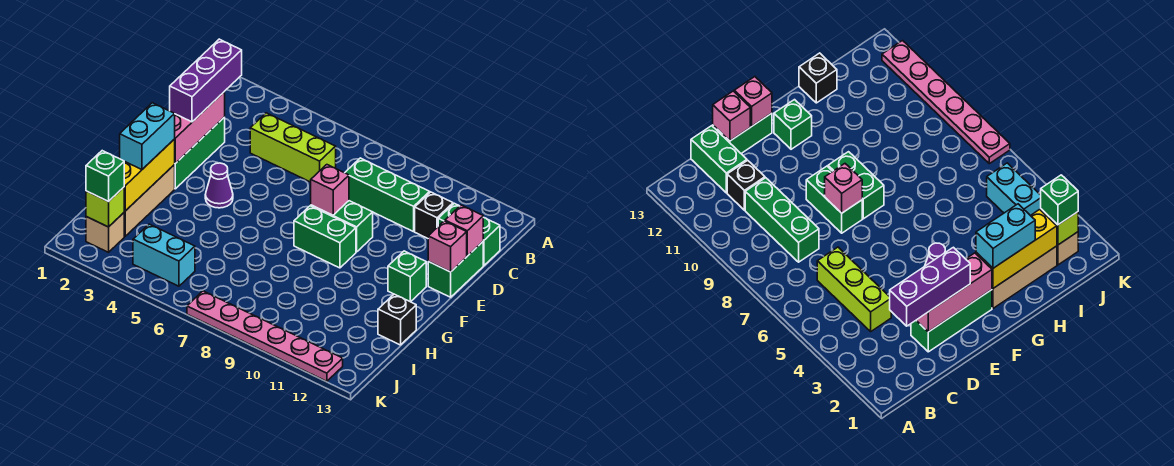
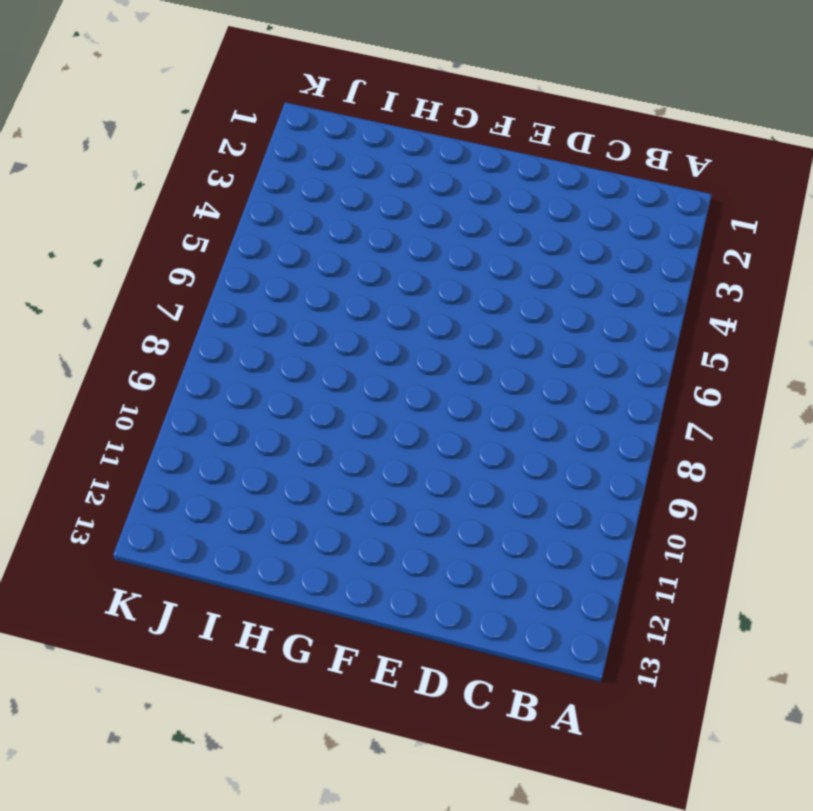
none -> lime 1x3 brick [250,113,336,182]
none -> green 1x3 brick [345,158,430,232]
none -> black 1x1 brick [415,192,453,238]

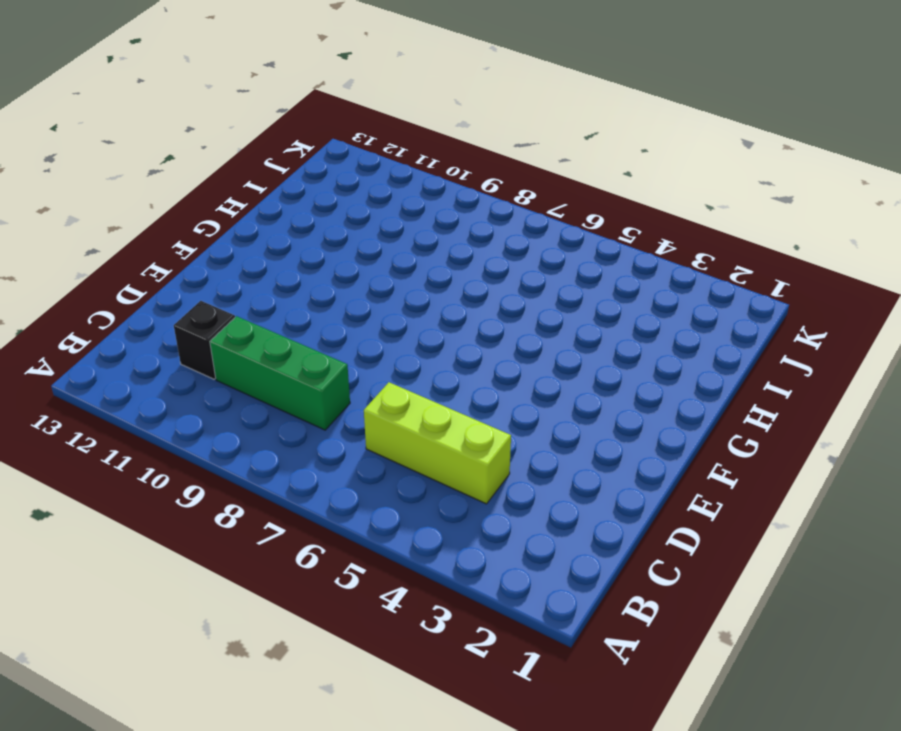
none -> green 1x2 brick [438,203,500,265]
none -> green 1x3 brick [174,117,225,189]
none -> green 1x2 brick [428,242,483,297]

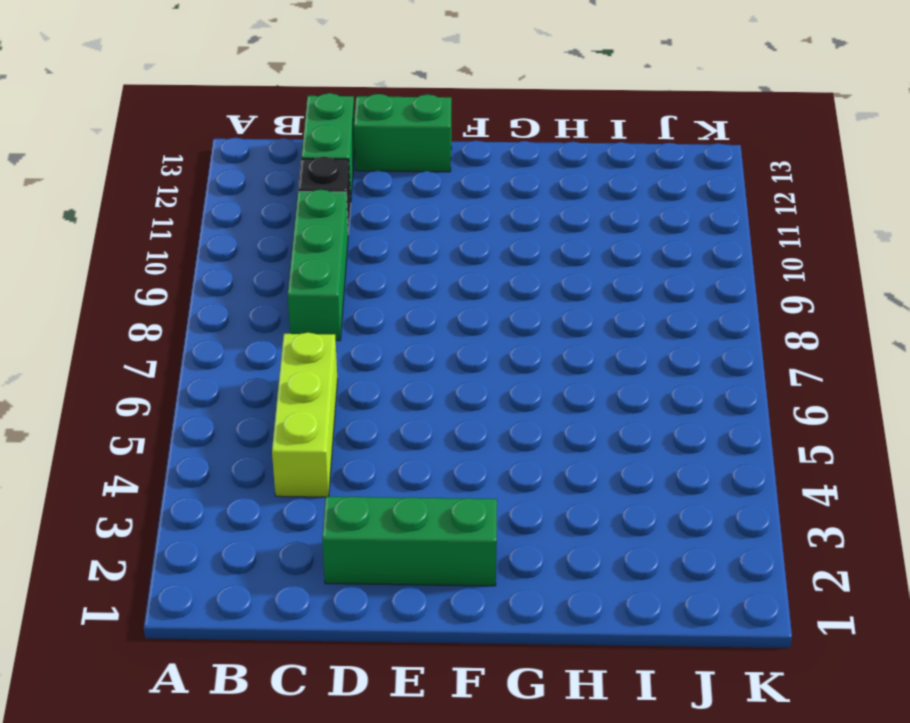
none -> green 1x2 brick [311,201,373,252]
none -> purple 1x1 cone [205,163,233,208]
none -> green 1x2 brick [294,206,356,268]

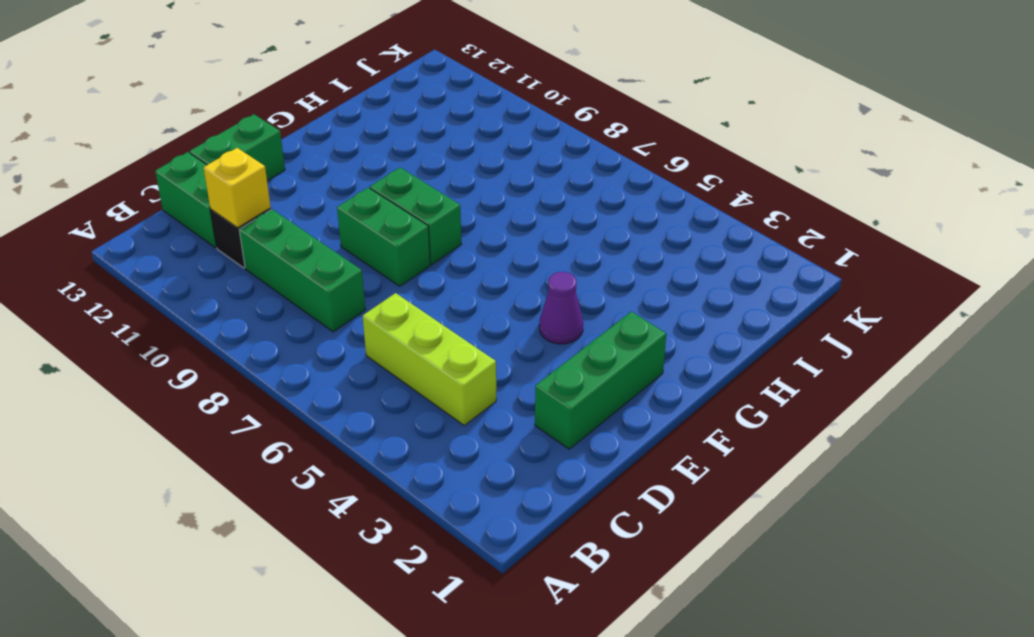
yellow 1x1 brick [203,148,271,228] -> none
none -> green 1x1 brick [388,251,426,302]
none -> tan 1x3 brick [124,165,175,236]
none -> black 1x1 brick [378,294,416,345]

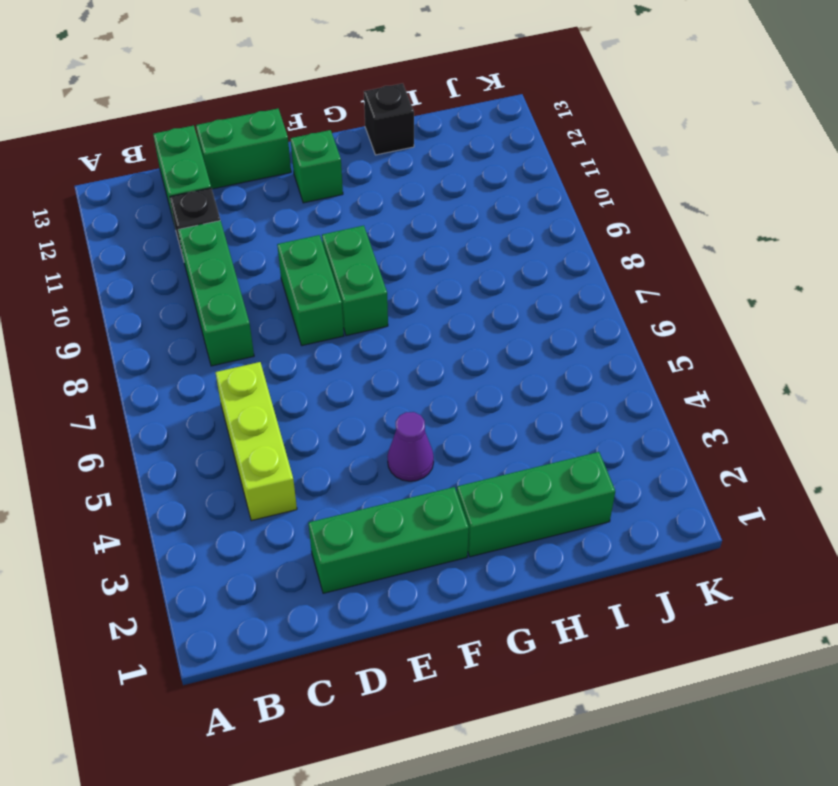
green 1x3 brick [457,452,615,557] -> tan 1x3 brick [124,165,175,236]
none -> tan 1x1 brick [86,213,124,252]
none -> cyan 1x2 brick [133,224,195,286]
none -> pink 1x6 plate [187,291,343,381]

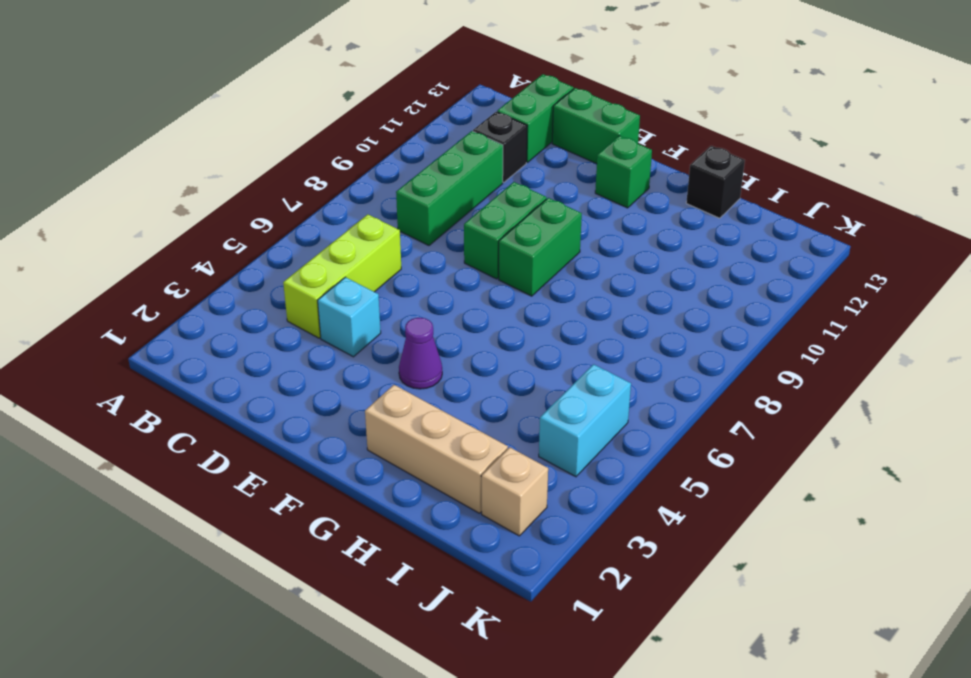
cyan 1x1 brick [318,277,381,357] -> none
none -> green 1x3 brick [174,117,225,189]
none -> pink 1x6 plate [187,291,343,381]
none -> pink 1x3 brick [175,92,225,163]

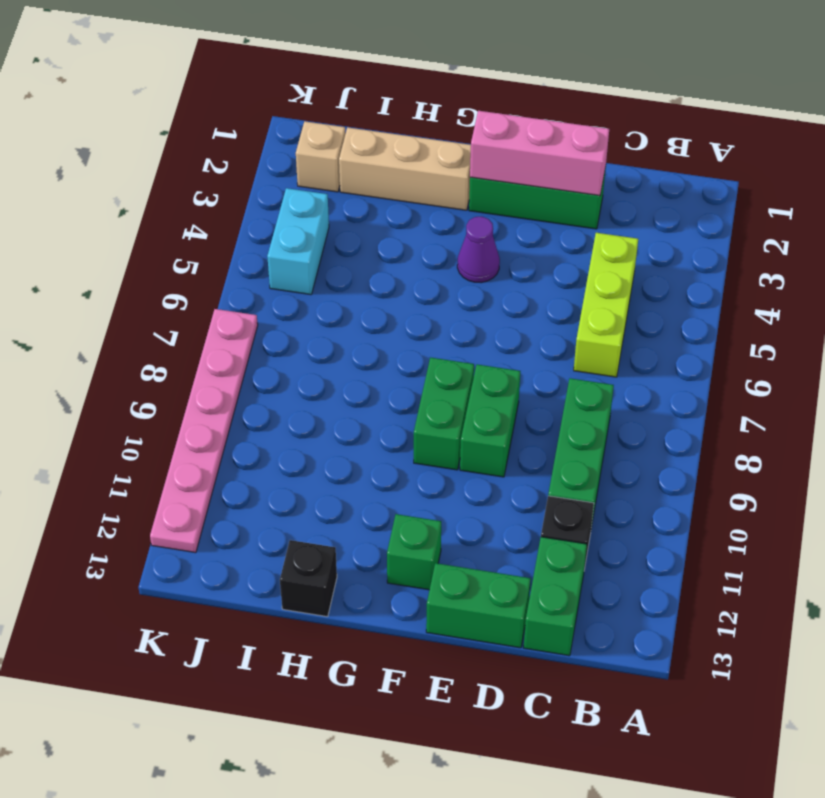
none -> pink 1x1 brick [445,205,483,256]
none -> pink 1x1 brick [311,165,349,215]
none -> pink 1x1 brick [428,221,467,272]

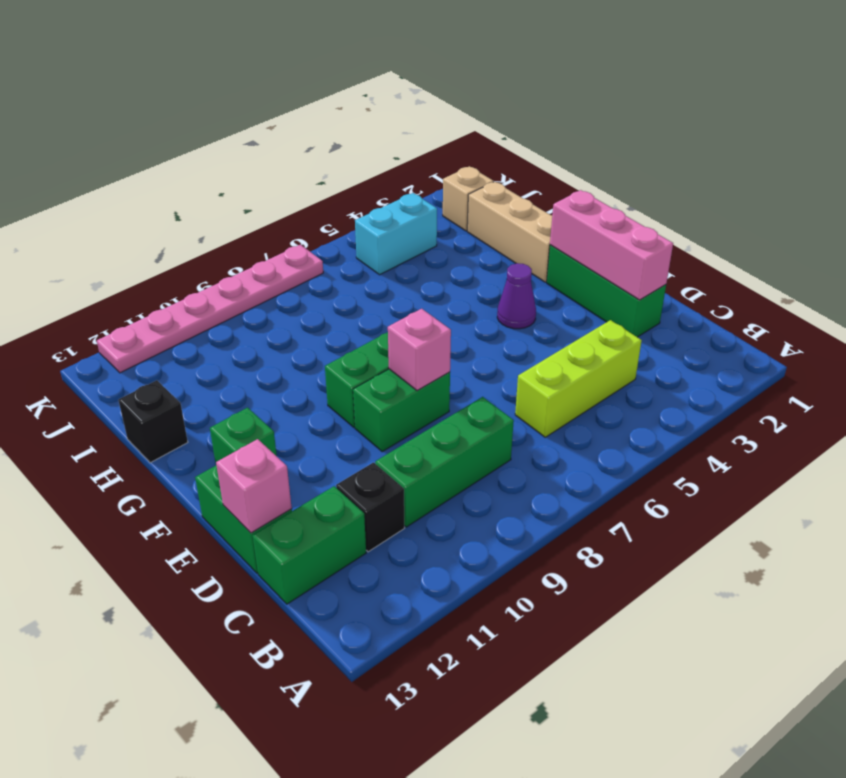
none -> pink 1x1 brick [428,221,467,272]
none -> yellow 1x3 brick [124,139,175,211]
none -> lime 1x1 brick [86,187,124,227]

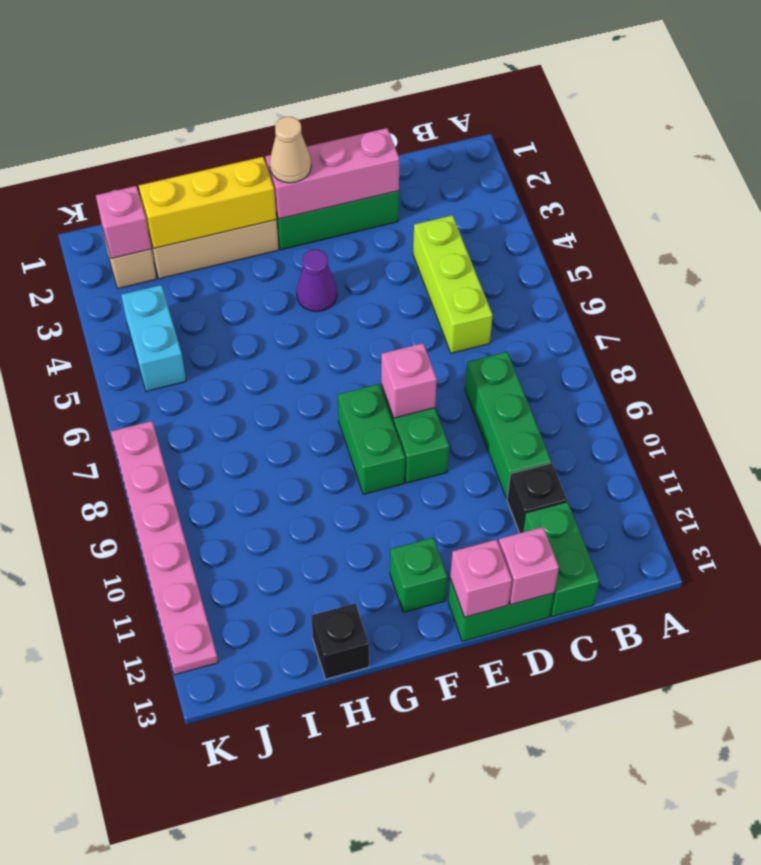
tan 1x1 cone [270,117,311,183] -> none
pink 1x1 brick [96,186,151,259] -> lime 1x1 brick [86,187,124,227]
none -> purple 1x3 brick [170,39,242,122]
none -> cyan 1x2 brick [120,103,175,170]
none -> green 1x1 brick [86,151,124,202]

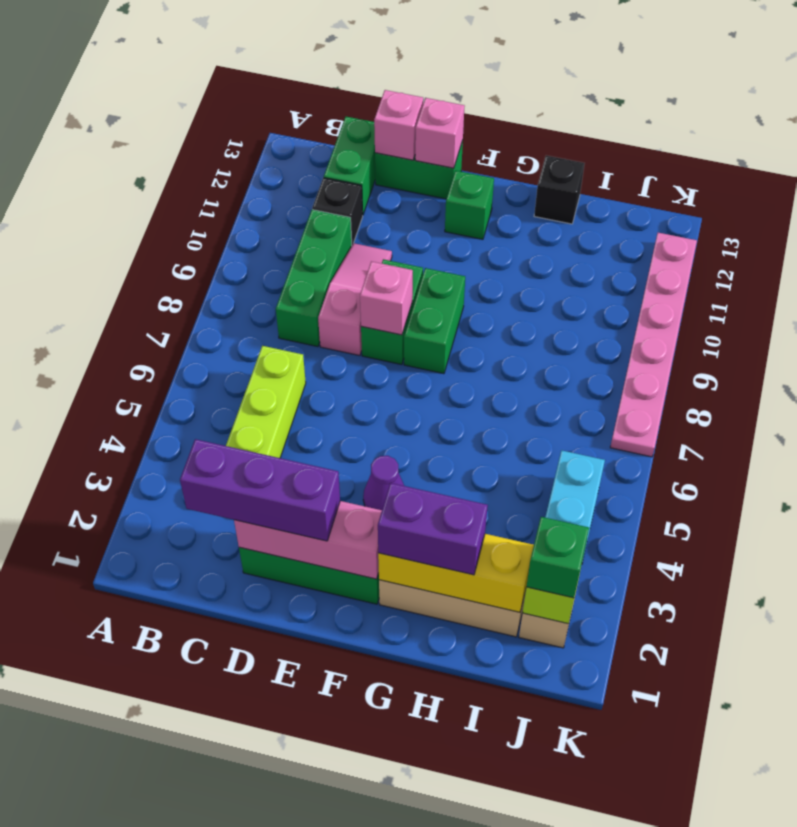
pink 1x3 slope [318,243,392,356] -> none
purple 1x2 brick [378,483,488,575] -> cyan 1x2 brick [120,103,175,170]

